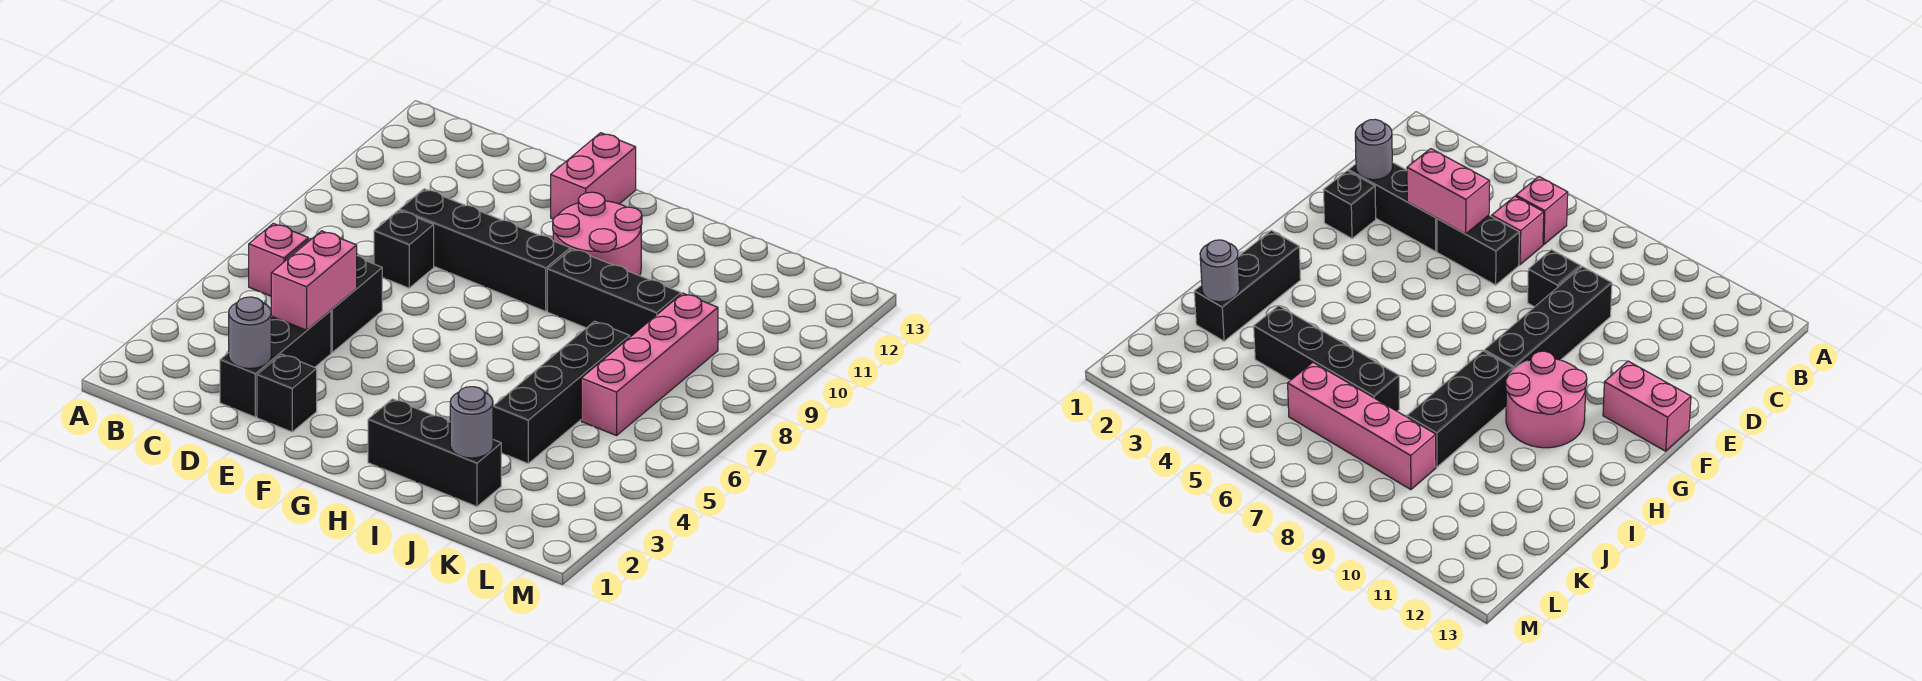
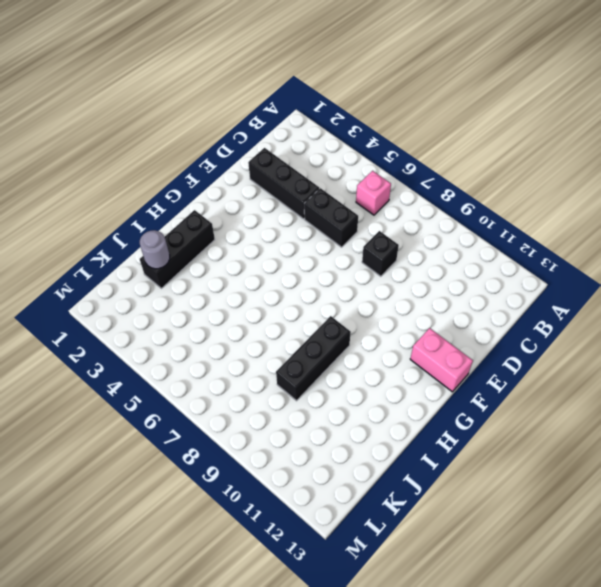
none -> pink 1x1 brick [1492,196,1544,265]
none -> black 1x4 brick [400,189,570,311]
none -> black 1x1 brick [257,354,317,432]

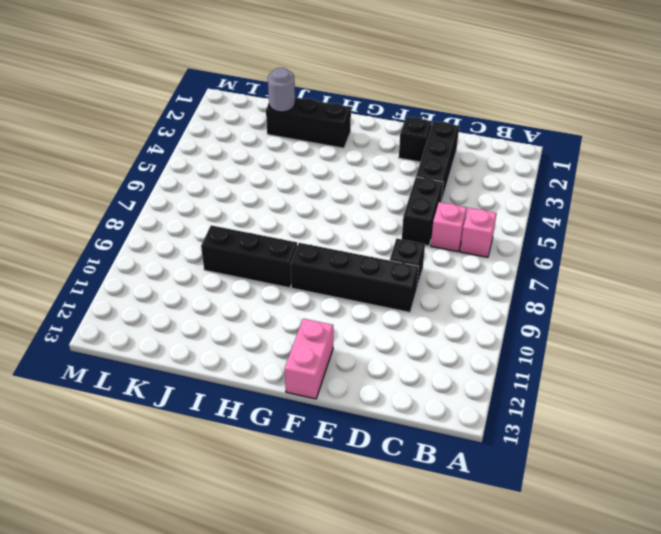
none -> pink 2x2 round brick [553,192,642,276]
none -> black 1x4 brick [493,321,630,463]
none -> pink 1x4 brick [581,293,718,436]

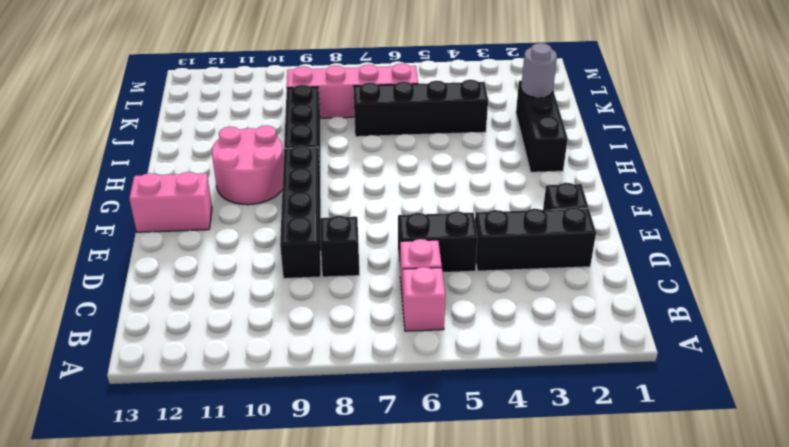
none -> grey 1x1 round brick [229,297,271,368]
none -> pink 1x2 brick [271,231,357,330]

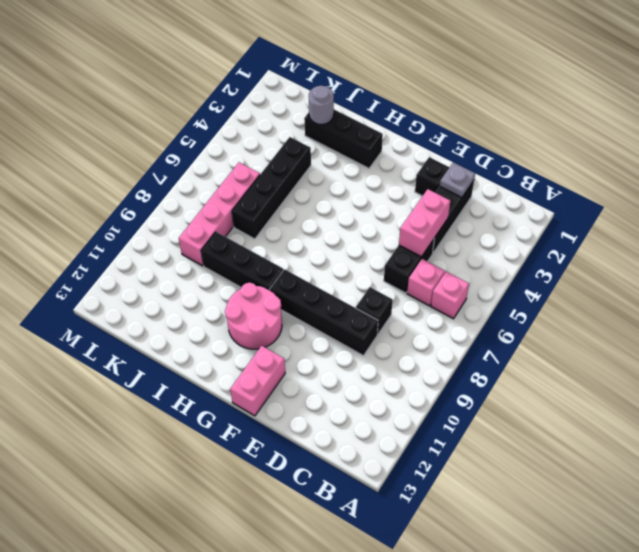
grey 1x1 plate [440,163,475,197] -> grey 1x1 round brick [229,297,271,368]

